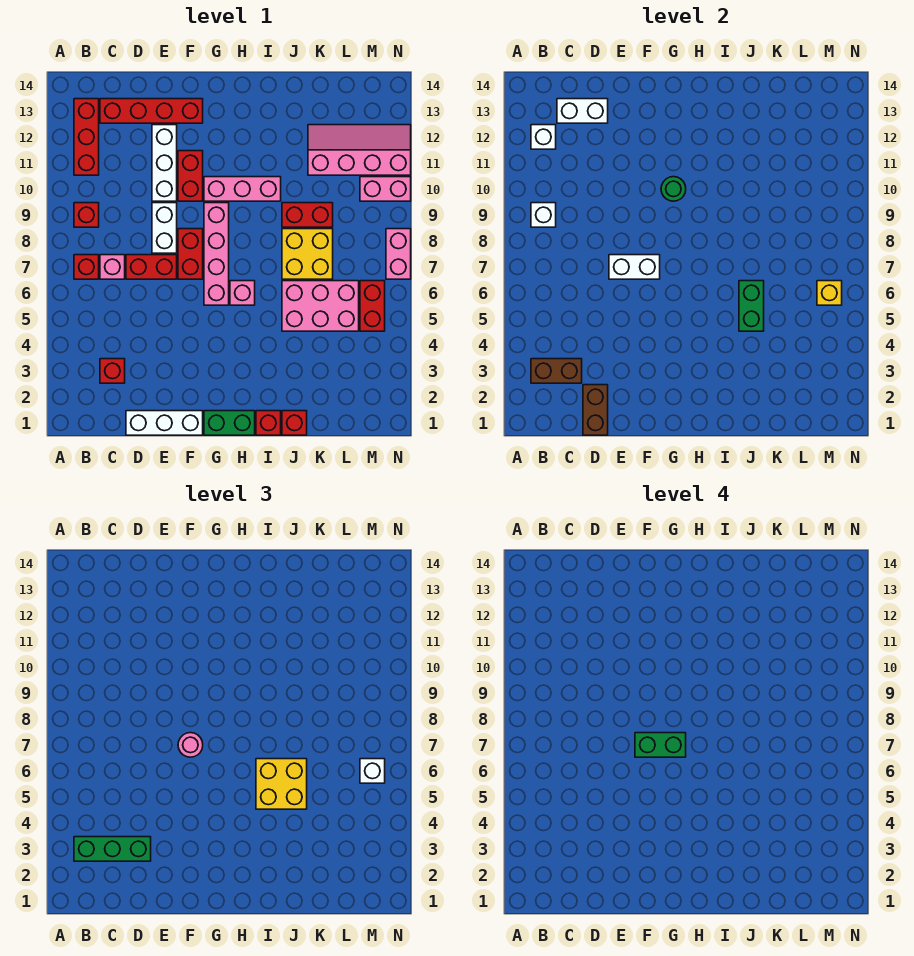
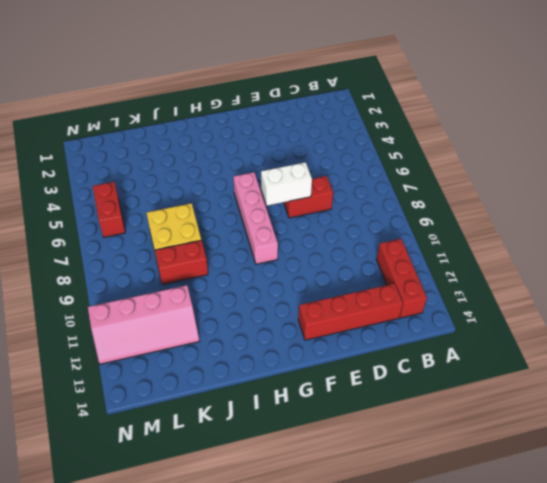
none -> red 1x1 brick [74,255,99,279]
none -> red 1x1 brick [74,203,99,227]
none -> red 1x1 brick [100,359,125,383]
none -> pink 1x1 brick [100,255,125,279]

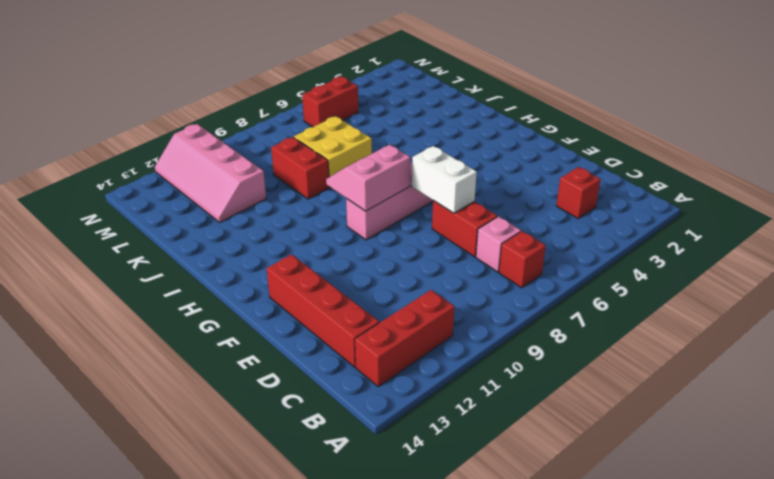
pink 2x2 slope [326,145,410,211] -> none
none -> red 1x1 brick [74,203,99,227]
none -> white 1x3 brick [126,411,203,435]
none -> white 1x2 brick [152,203,177,253]
none -> white 1x3 brick [152,125,177,201]

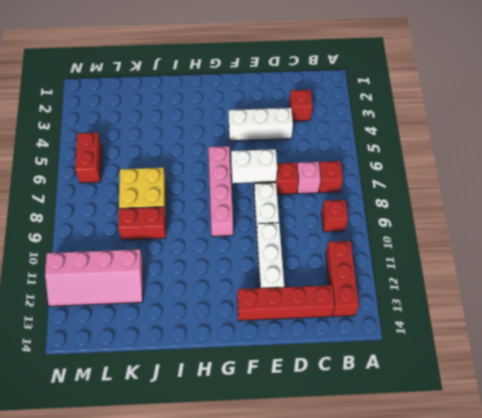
white 1x3 brick [229,108,293,141] -> white 1x3 brick moved to [126,411,203,435]
none -> red 1x2 brick [178,229,203,279]
none -> red 1x2 brick [178,151,203,201]
none -> green 1x2 brick [204,411,255,435]
none -> pink 1x3 brick [204,177,281,201]

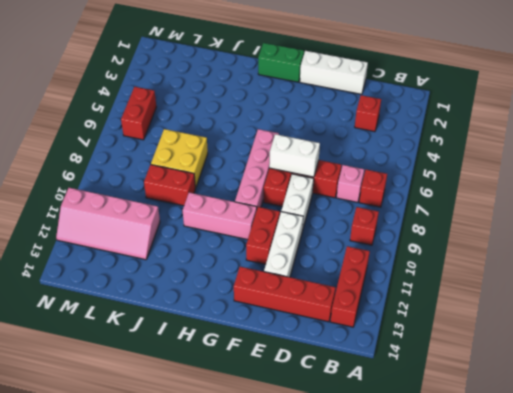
none -> pink 1x1 brick [230,281,255,305]
none -> red 1x1 brick [256,411,281,435]
none -> red 1x1 brick [282,411,307,435]
none -> pink 2x3 brick [282,281,359,331]

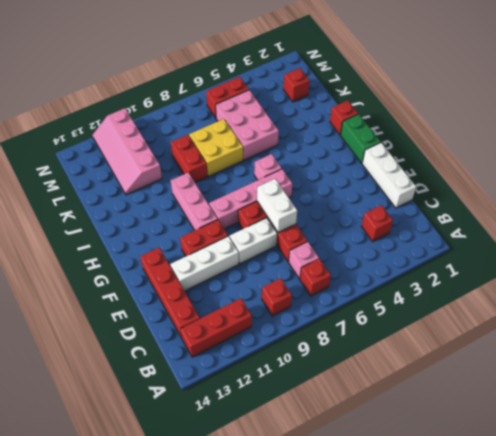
red 1x1 brick [283,68,310,102] -> red 1x1 brick moved to [282,411,307,435]
none -> pink 1x2 brick [360,177,411,201]
none -> pink 1x2 brick [386,229,411,279]
none -> brown 1x2 brick [531,359,582,383]
none -> white 1x1 brick [531,203,556,227]

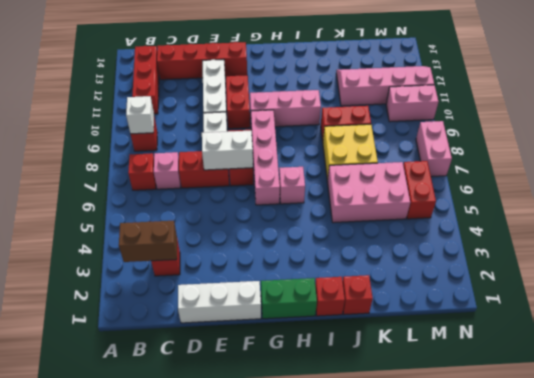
none -> white 1x1 brick [531,125,556,149]
none -> white 1x2 brick [557,99,608,123]
none -> brown 1x2 brick [583,385,608,435]
none -> green 1x1 round brick [661,177,686,201]

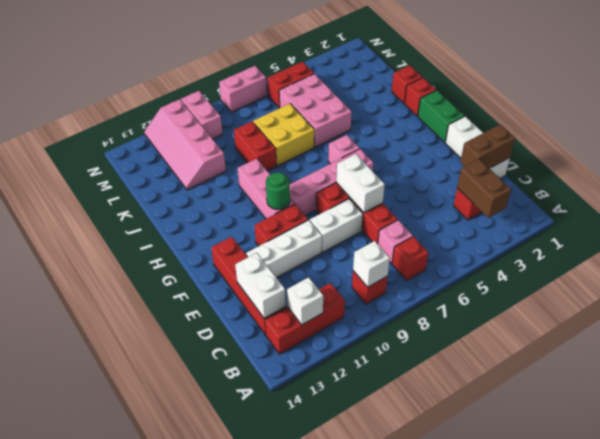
none -> green 1x2 brick [739,281,764,331]
none -> yellow 1x1 brick [817,281,842,305]
none -> green 1x3 brick [74,837,151,861]
none -> pink 1x1 round brick [178,733,203,757]

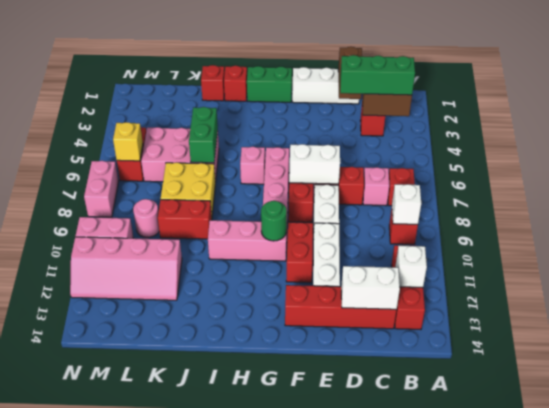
pink 1x1 round brick [133,199,159,237] -> pink 1x1 round brick moved to [178,733,203,757]
none -> yellow 2x2 brick [256,759,307,809]
none -> white 1x1 brick [360,759,385,783]
none -> green 1x2 brick [635,733,686,757]

